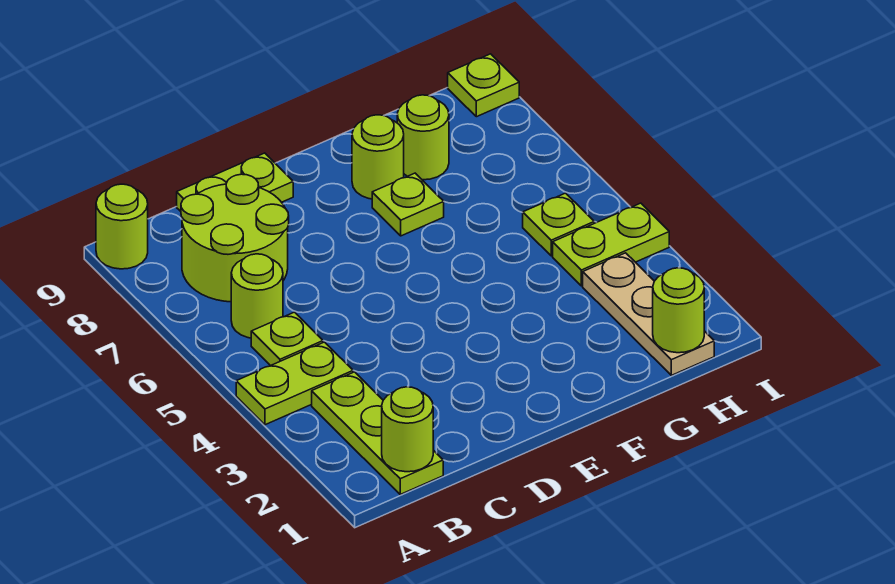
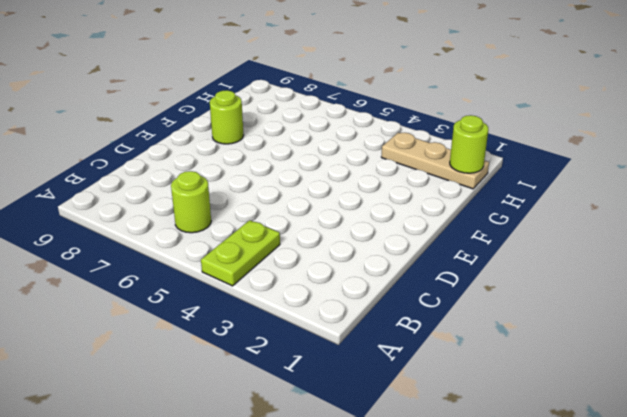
none -> lime 1x1 round brick [96,184,148,269]
none -> lime 1x3 plate [312,372,443,494]
none -> lime 1x1 plate [251,312,323,366]

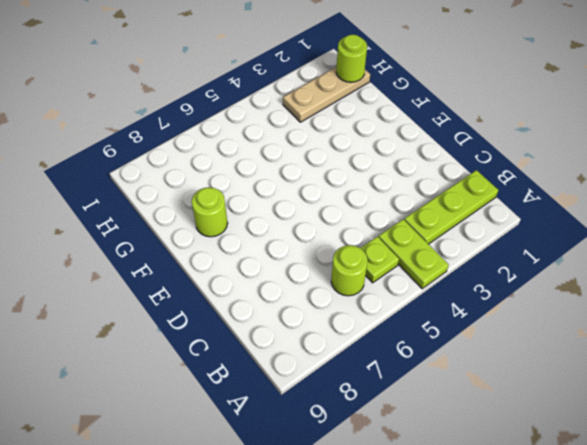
none -> lime 1x1 round brick [96,184,148,269]
none -> lime 2x2 round brick [181,174,289,302]
none -> lime 1x2 plate [177,153,293,211]

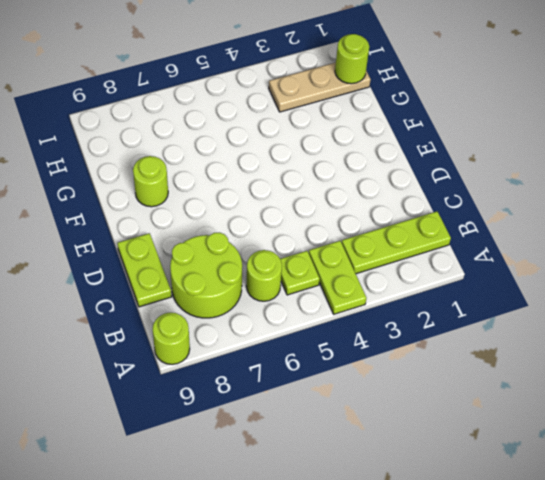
none -> lime 1x1 plate [372,173,444,236]
none -> lime 1x1 round brick [397,95,449,180]
none -> lime 1x2 plate [553,203,669,286]

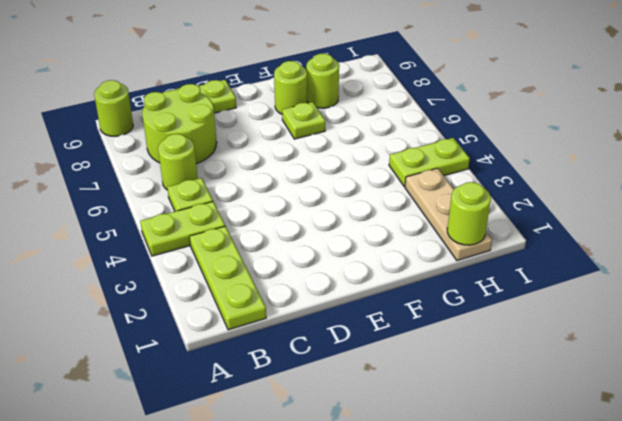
none -> lime 1x1 plate [523,193,594,256]
none -> lime 1x1 plate [448,54,519,117]
none -> lime 1x1 round brick [382,387,433,472]

